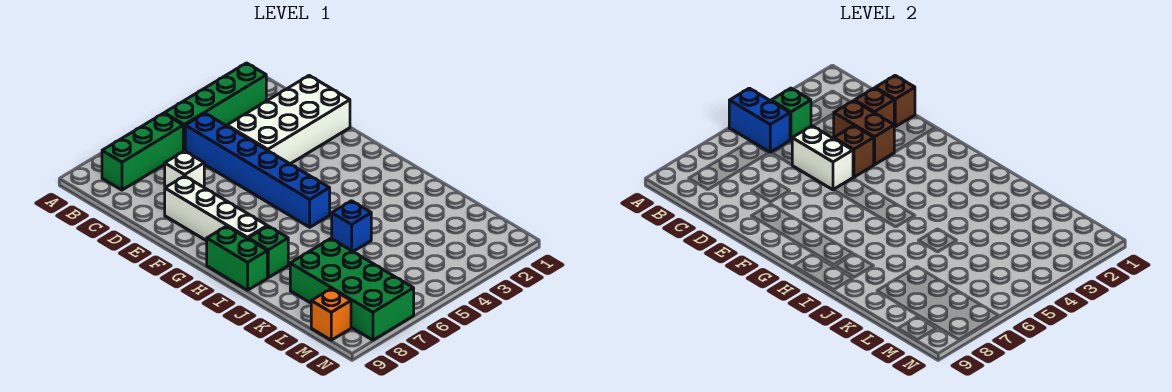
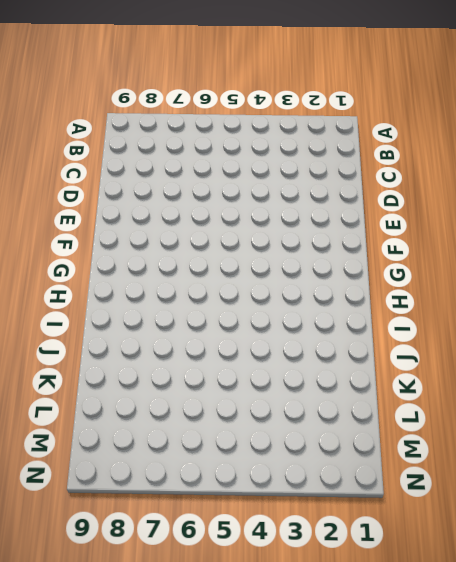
none -> green 1x4 brick [164,63,266,151]
none -> green 1x3 brick [102,113,183,190]
none -> blue 1x6 brick [185,113,330,227]

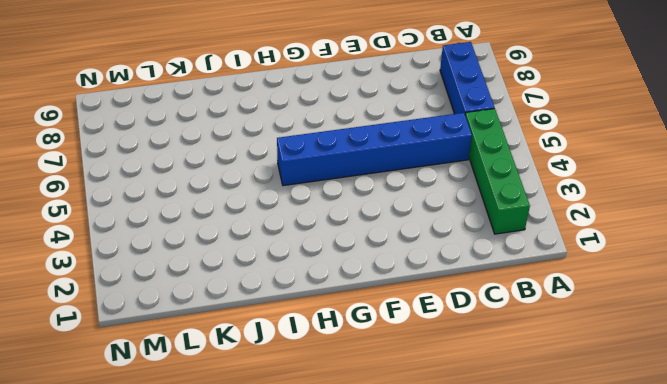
blue 1x3 brick [440,42,495,114] -> green 1x3 brick [102,113,183,190]
none -> white 2x4 brick [227,76,350,164]
none -> white 1x1 brick [165,151,204,188]
none -> white 1x4 brick [165,176,267,241]

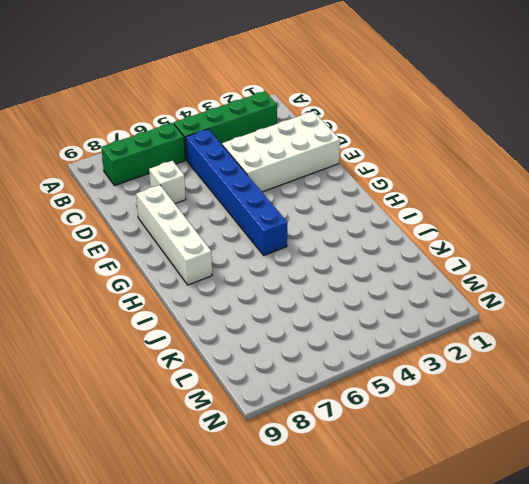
none -> green 1x2 brick [207,226,267,290]
none -> green 1x1 brick [248,226,288,278]
none -> blue 1x1 brick [332,201,371,251]

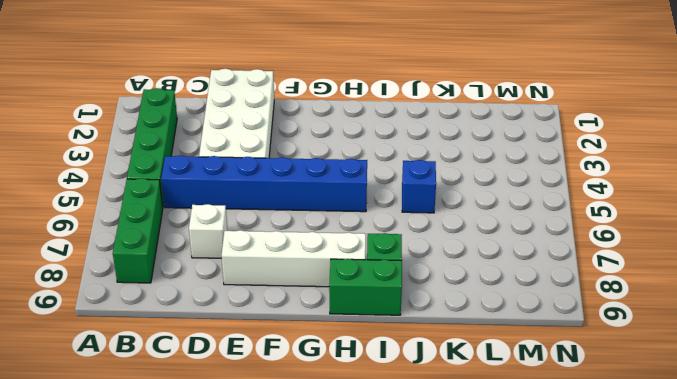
none -> green 2x4 brick [290,239,414,340]
none -> orange 1x1 brick [311,289,351,340]
none -> blue 1x2 brick [729,88,790,152]

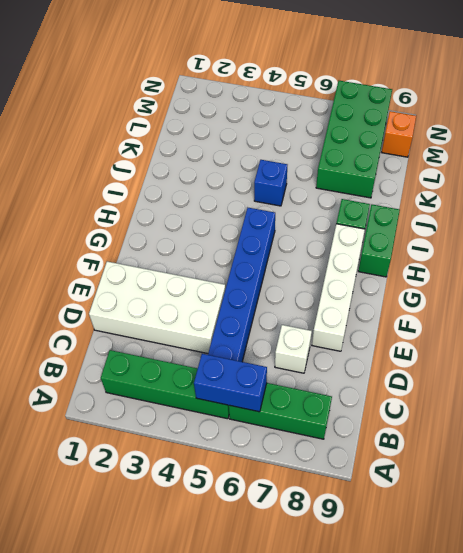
blue 1x2 brick [194,354,267,412] -> blue 1x2 brick turned to [729,88,790,152]
none -> green 1x1 brick [771,88,811,140]
none -> brown 1x1 brick [875,76,915,127]
none -> brown 1x1 brick [855,88,894,124]

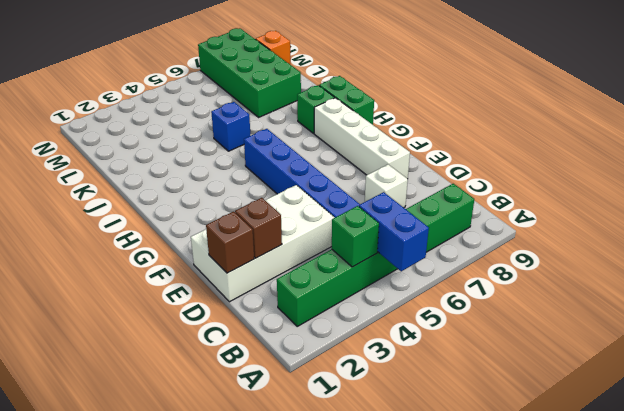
none -> brown 1x2 brick [834,101,894,165]
none -> white 1x2 brick [792,126,853,190]
none -> brown 1x1 brick [834,126,874,177]

